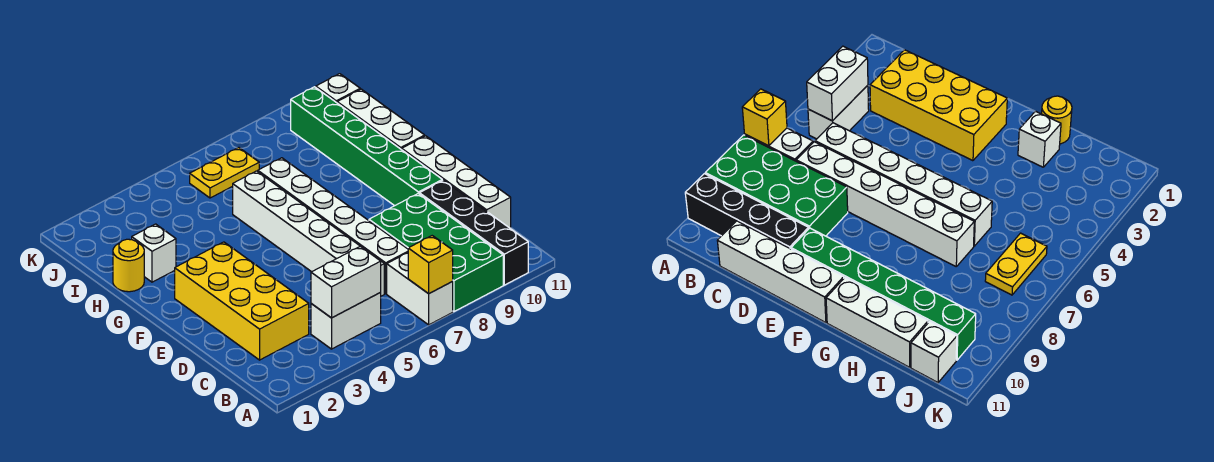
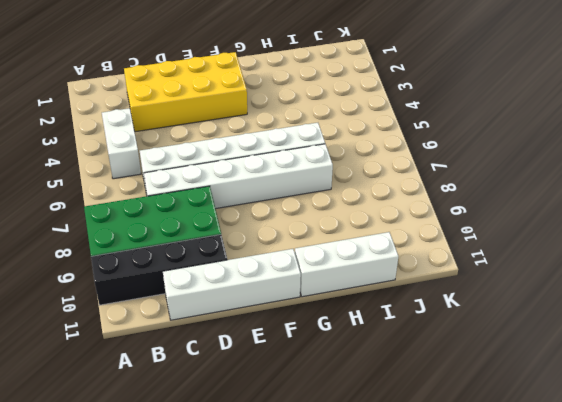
none -> white 1x2 brick [387,253,453,325]
none -> green 1x6 brick [291,87,442,206]
none -> yellow 1x1 round brick [113,239,144,292]

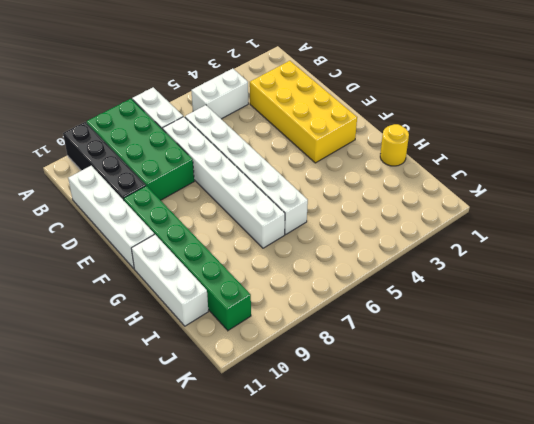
none -> white 1x1 brick [132,224,176,282]
none -> yellow 1x2 plate [190,148,259,198]
none -> white 1x1 brick [316,74,360,103]

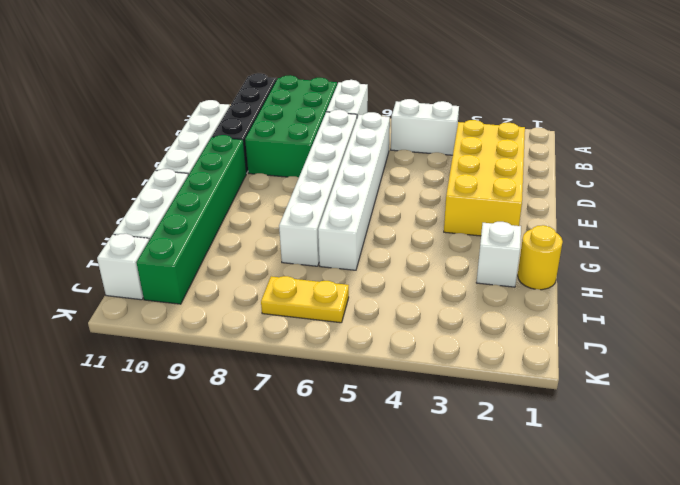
none -> yellow 1x1 brick [408,236,453,294]
none -> white 1x2 brick [311,246,381,318]

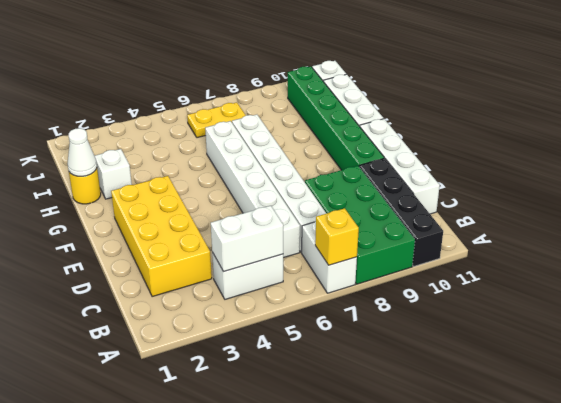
white 1x1 cone [67,128,97,176] -> none

